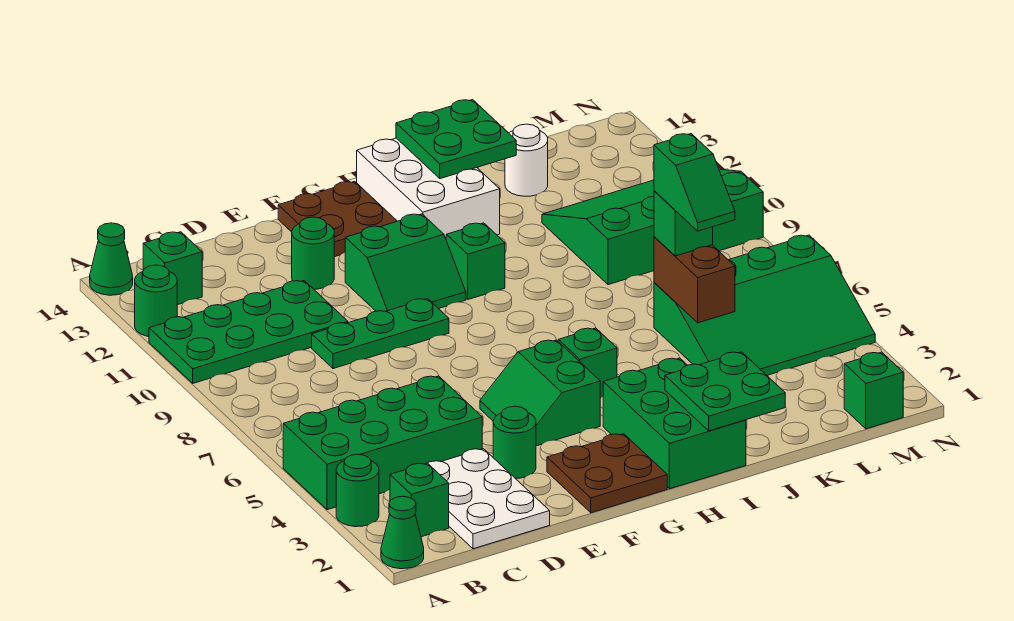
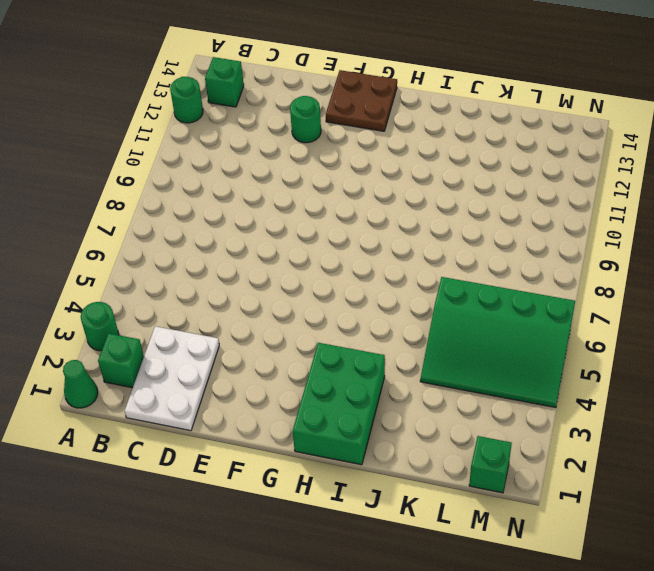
none -> green 2x4 brick [283,376,482,510]
none -> green 2x4 plate [149,281,348,383]
none -> green 1x1 cone [90,223,133,295]

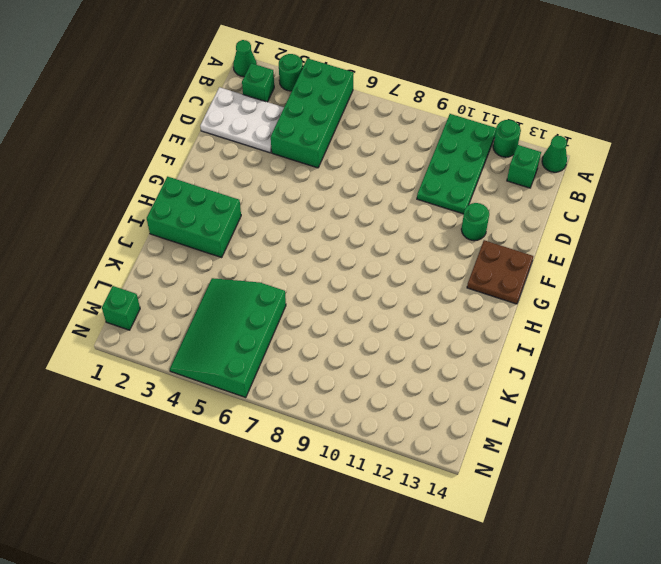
none -> green 1x3 plate [312,299,449,369]
none -> green 1x1 round brick [493,406,536,478]
none -> brown 2x2 plate [547,434,667,513]

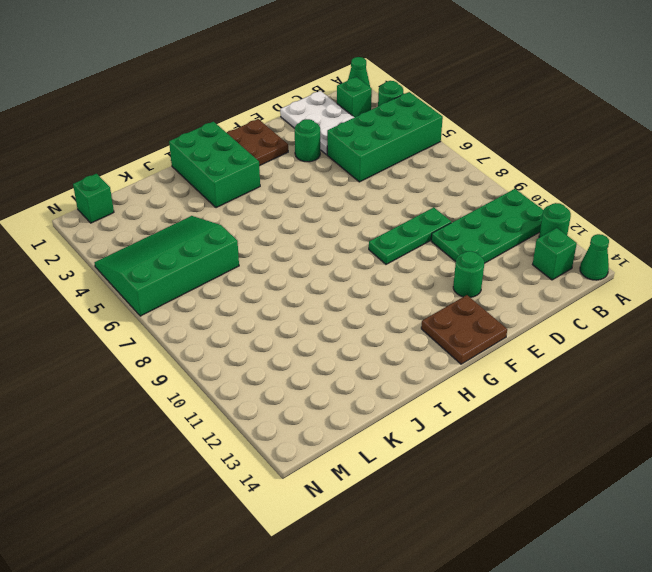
none -> green 2x2 slope [480,340,600,446]
none -> green 2x2 slope [345,214,466,311]
none -> green 1x1 brick [558,328,617,398]

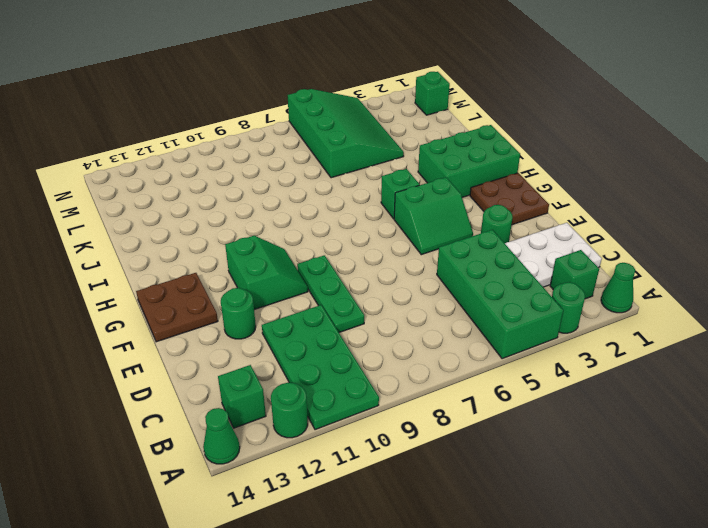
none -> green 1x1 brick [446,223,505,299]
none -> white 2x3 brick [357,138,500,238]
none -> green 3x4 slope [542,169,763,285]

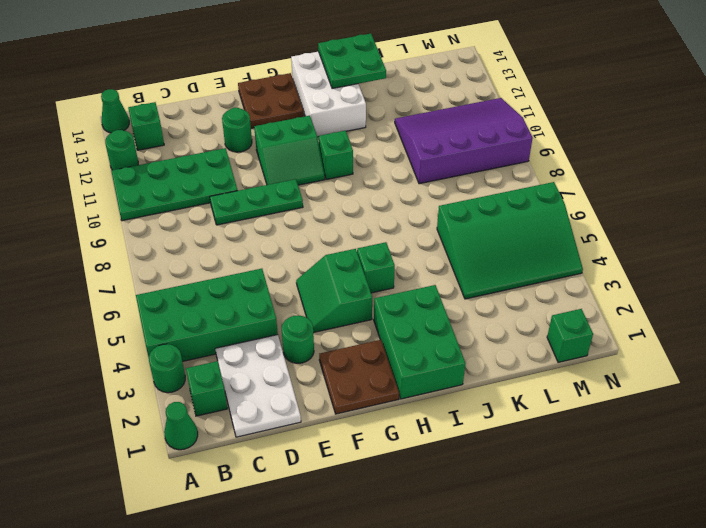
purple 3x4 slope [395,98,533,184] -> green 3x4 slope [542,169,763,285]
none -> white 1x1 round brick [505,124,548,196]
none -> green 2x2 plate [665,352,785,431]
none -> brown 1x2 brick [654,237,735,323]

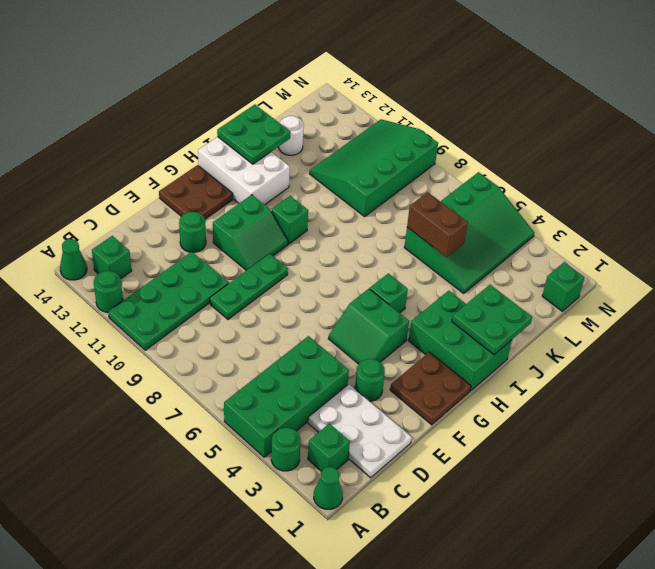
none -> green 1x1 brick [654,191,713,256]
none -> green 1x2 slope [654,134,735,231]

